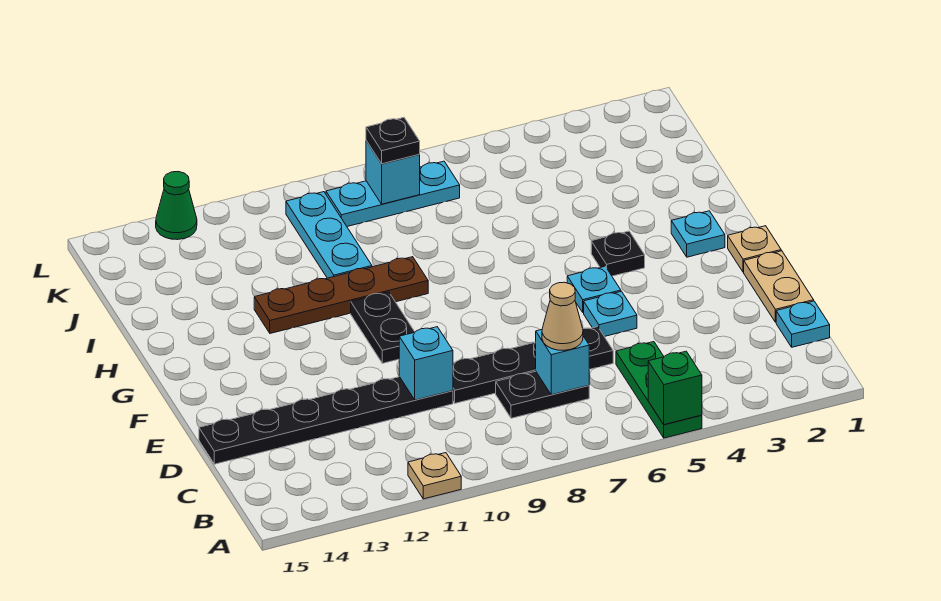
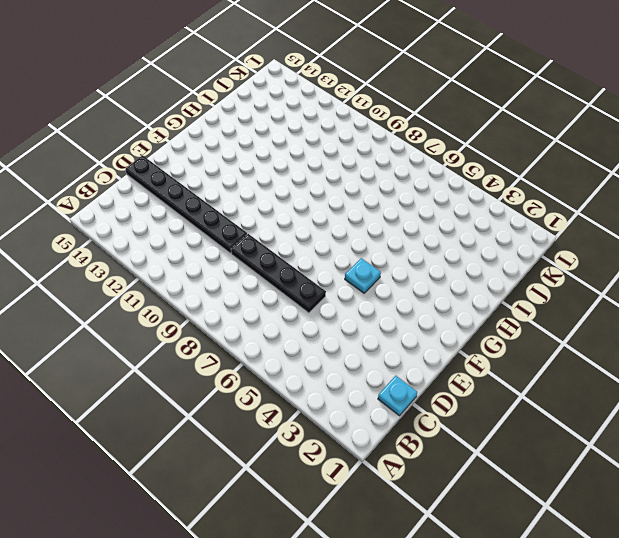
none -> green 1x3 plate [616,342,702,438]
none -> tan 1x1 plate [408,453,461,499]
none -> black 1x2 plate [496,371,589,418]

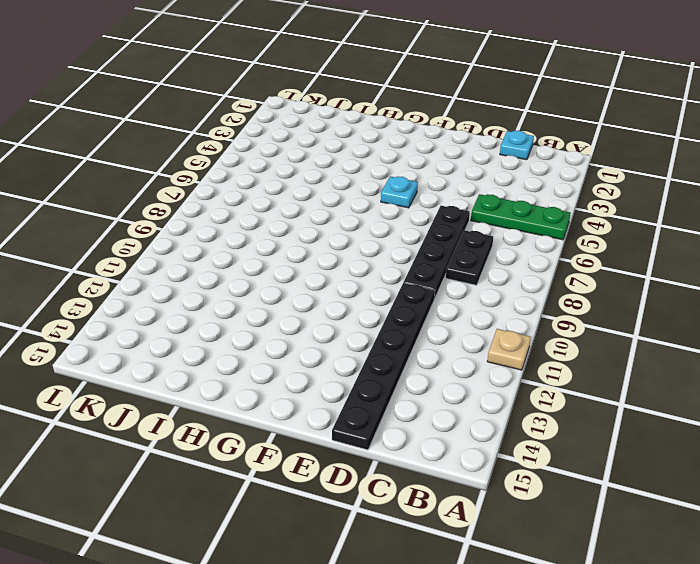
none -> tan 1x2 plate [744,251,814,322]
none -> cyan 1x1 plate [584,291,637,337]
none -> tan 1x1 plate [728,226,781,272]

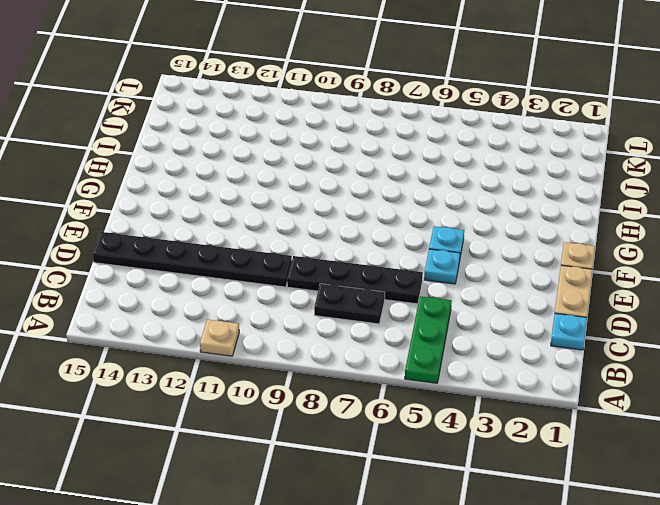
none -> black 1x2 plate [351,292,415,363]
none -> cyan 1x1 plate [671,211,725,257]
none -> black 1x1 plate [591,231,645,276]

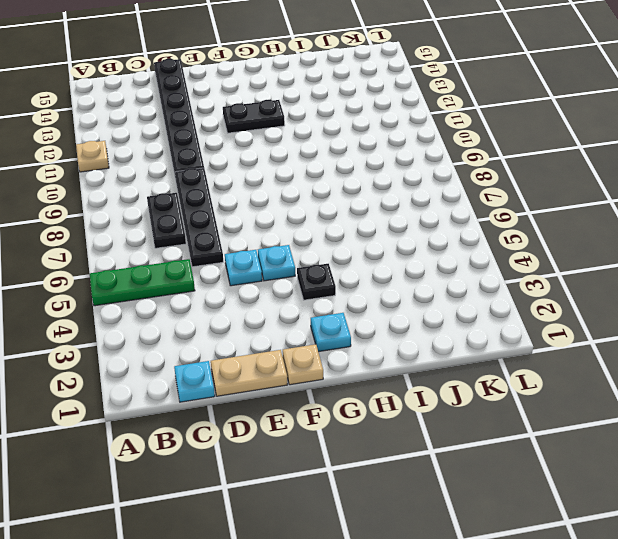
black 1x2 plate [223,100,285,133] -> black 1x2 plate moved to [351,292,415,363]
none -> brown 1x4 plate [254,257,428,333]
none -> cyan 1x3 plate [286,192,372,278]
none -> cyan 1x3 plate [326,161,460,226]

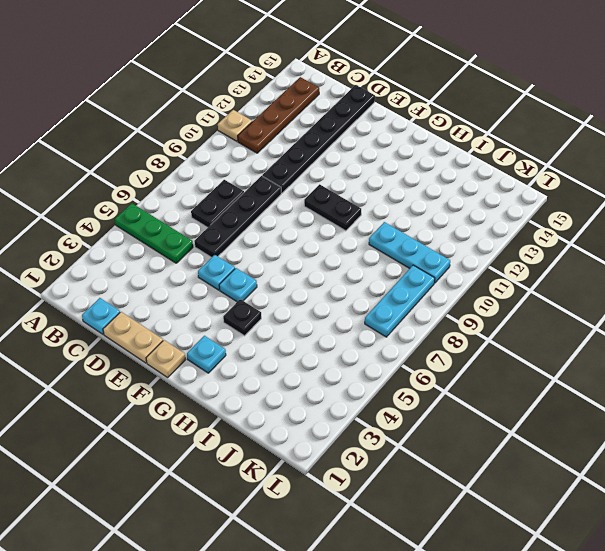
brown 1x4 plate [238,77,319,153] -> brown 1x4 plate moved to [254,257,428,333]
none -> green 1x1 cone [156,172,197,240]
none -> green 1x1 brick [648,351,702,425]
none -> cyan 1x1 brick [536,330,589,395]

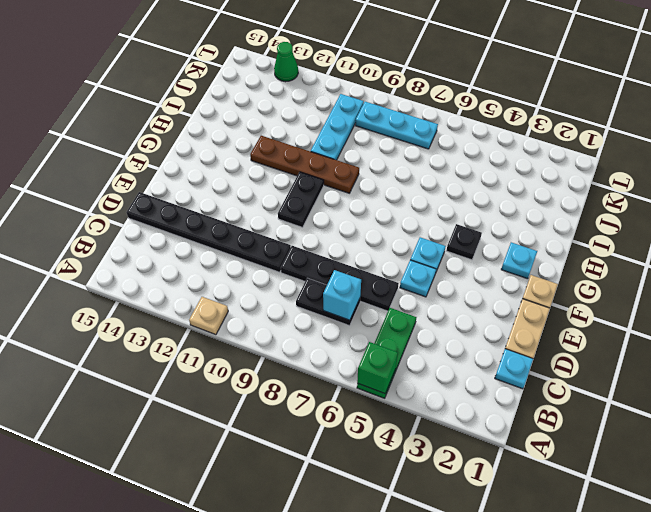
none -> cyan 1x1 brick [399,327,453,400]
none -> cyan 1x1 brick [366,141,420,204]
none -> tan 1x1 cone [542,282,583,350]

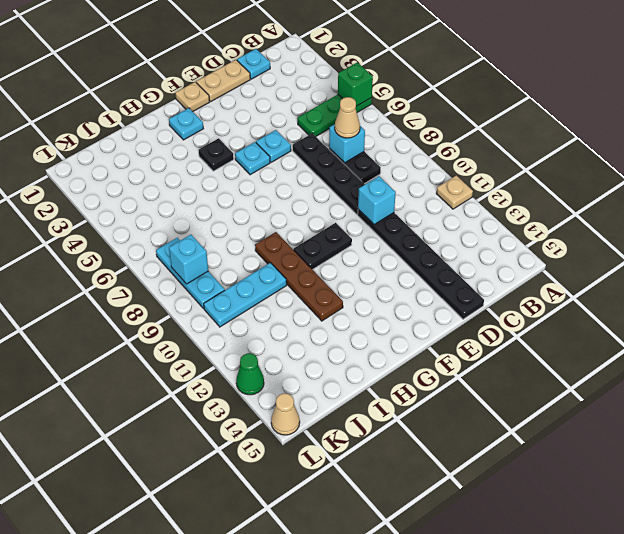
tan 1x1 cone [271,393,300,435] -> none
none -> black 1x1 plate [366,118,420,164]

